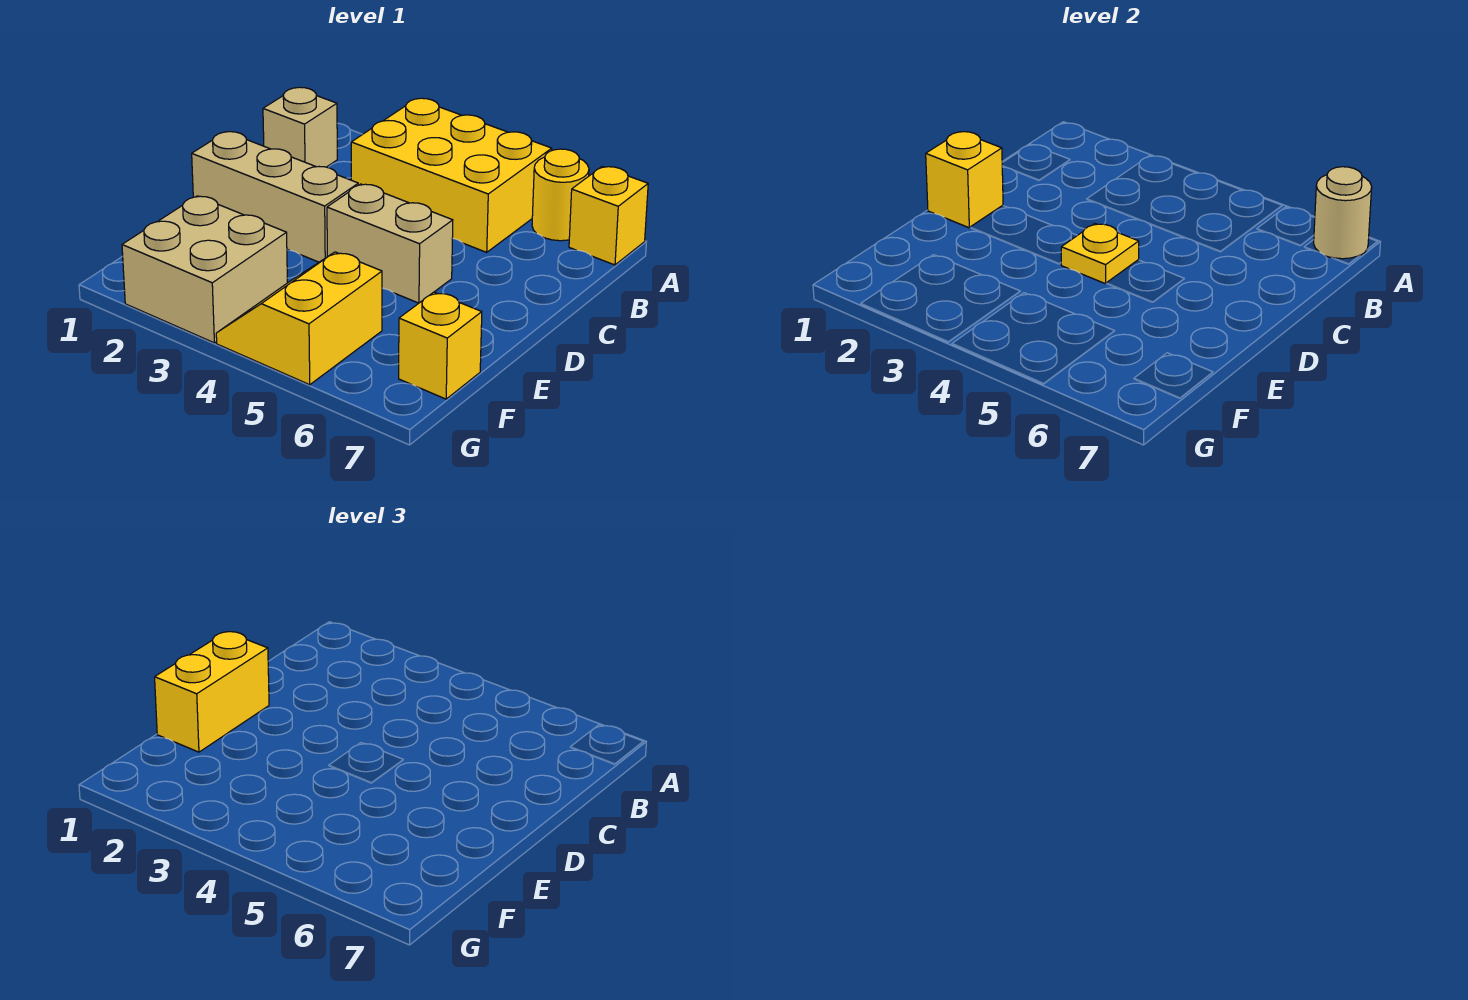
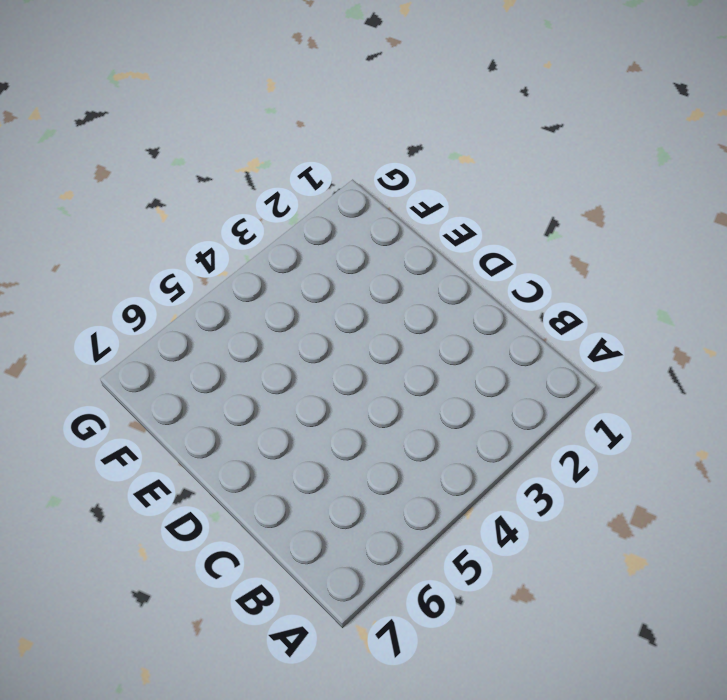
none -> yellow 2x3 brick [351,98,552,252]
none -> yellow 1x1 round brick [532,149,589,241]
none -> yellow 1x1 brick [569,167,648,265]

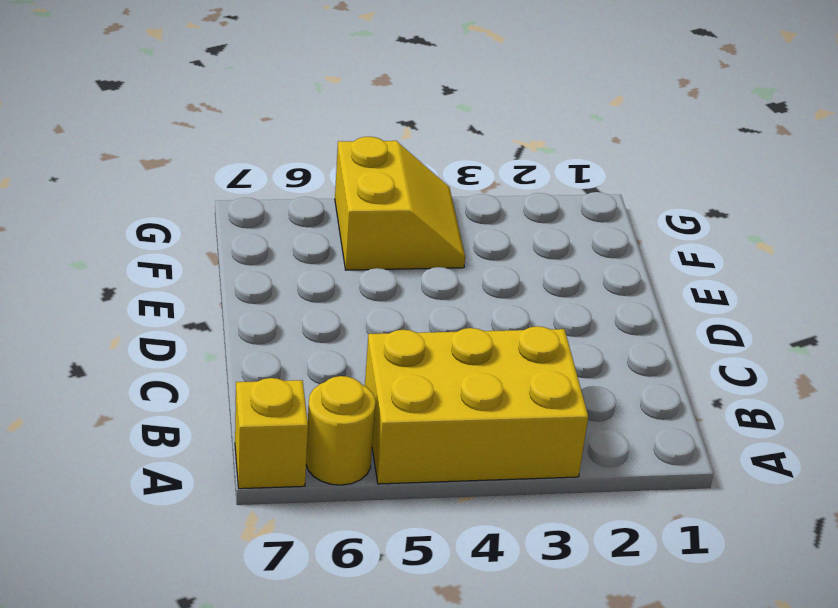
none -> tan 1x1 brick [263,87,337,167]
none -> tan 1x3 brick [192,132,358,262]
none -> tan 1x2 brick [327,184,453,303]

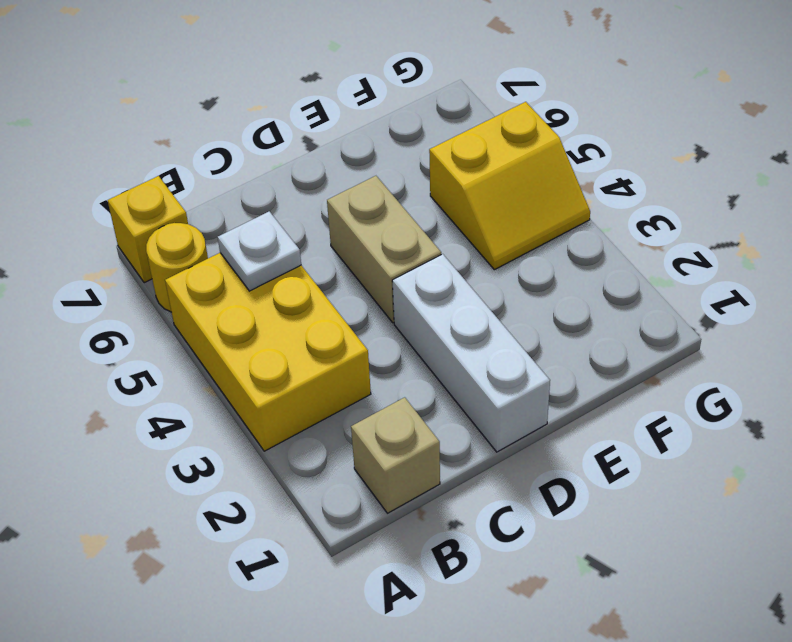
white 1x1 plate [218,211,301,291] -> none
white 1x3 brick [392,254,550,452] -> tan 1x3 brick [192,132,358,262]
none -> tan 2x2 brick [122,196,287,343]
none -> yellow 1x1 brick [399,292,482,399]
none -> tan 1x1 round brick [1314,167,1372,259]

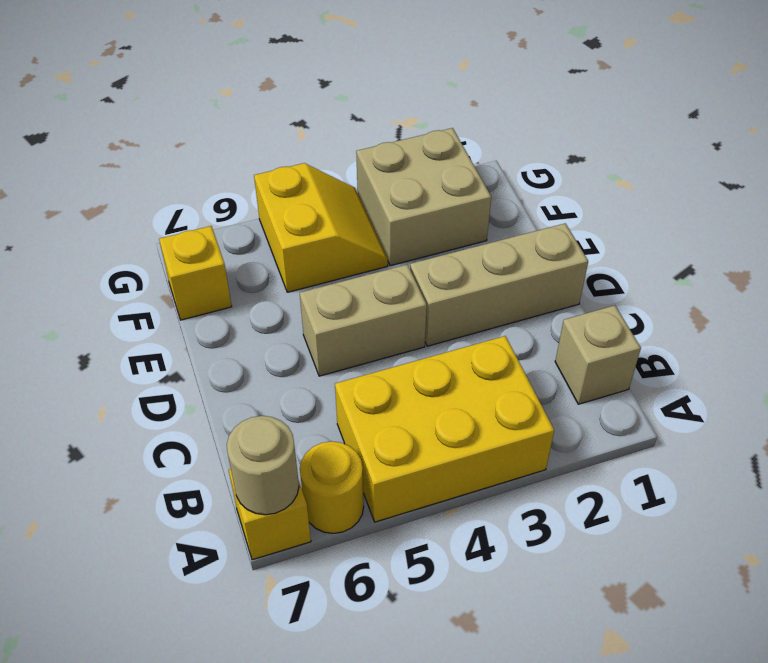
none -> yellow 1x1 brick [926,132,1003,228]
none -> yellow 1x1 plate [1061,224,1139,284]
none -> yellow 1x2 brick [155,632,269,752]

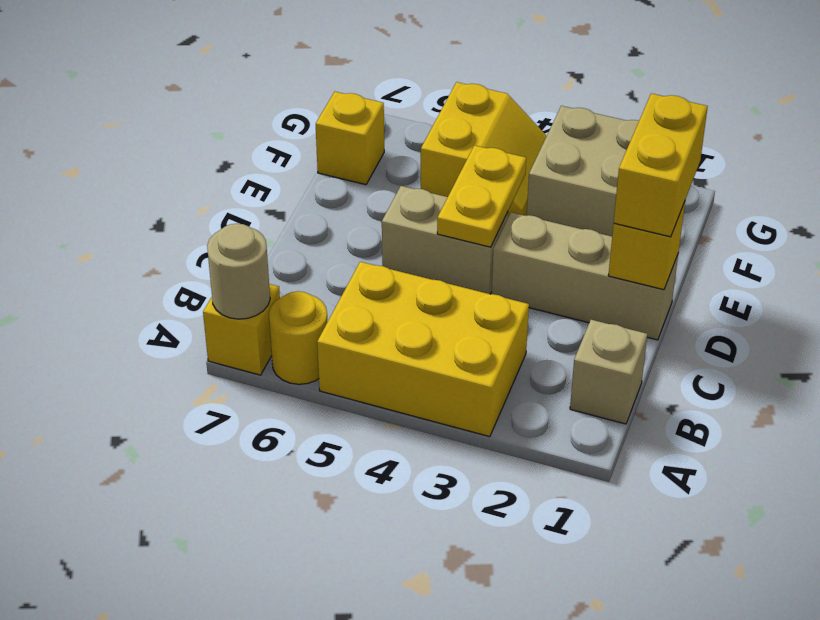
yellow 1x2 plate [437,145,526,247] -> yellow 1x1 plate [1061,224,1139,284]

